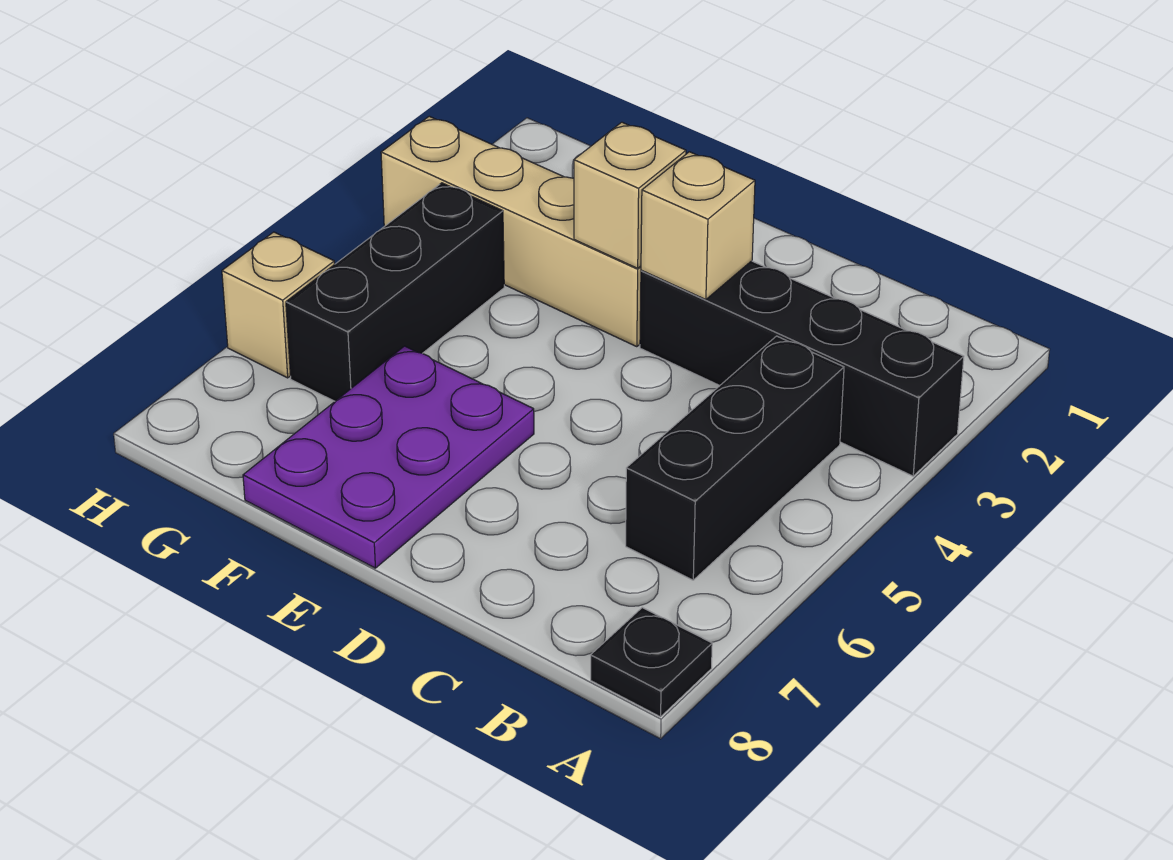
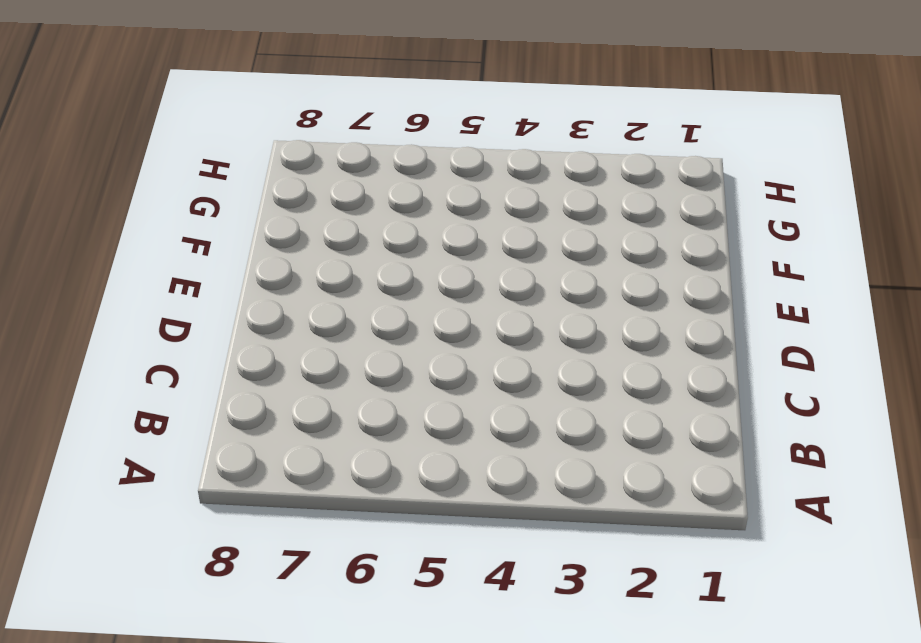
none -> black 1x4 brick [640,261,964,476]
none -> black 1x1 plate [591,608,712,717]

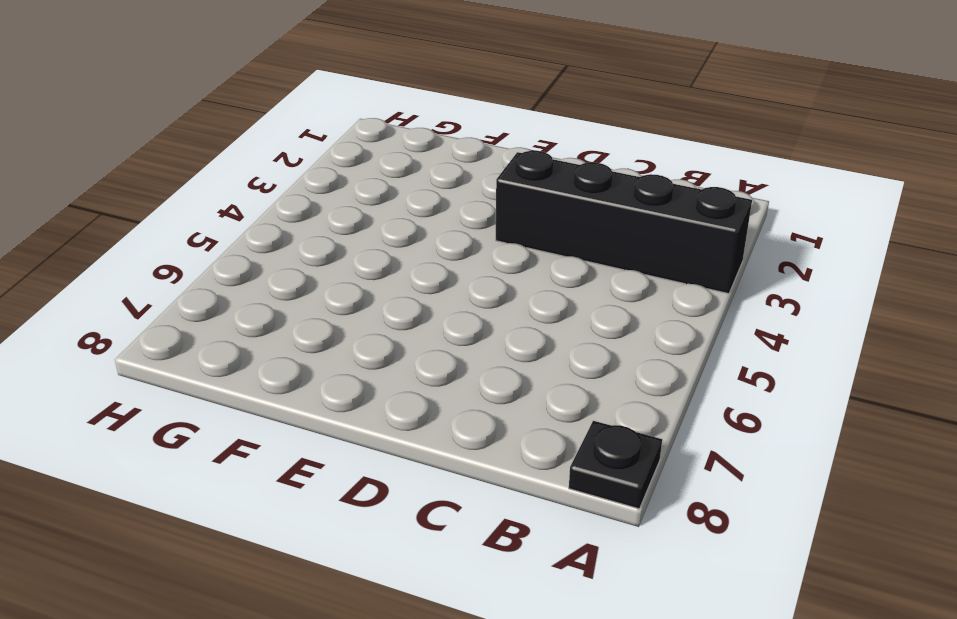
none -> black 1x3 brick [626,336,844,580]
none -> tan 1x4 brick [381,116,641,347]

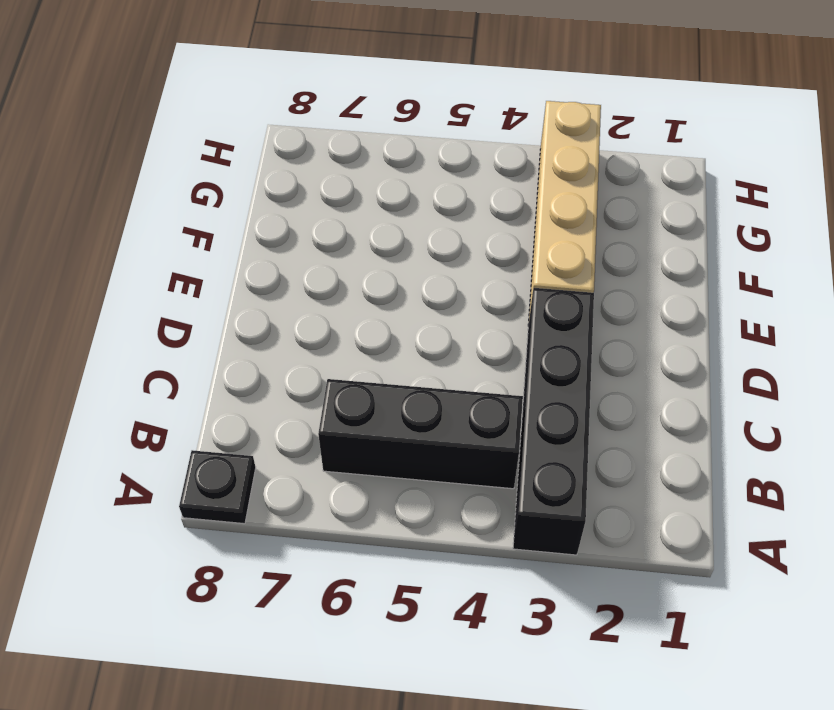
none -> purple 2x3 plate [243,346,534,568]
none -> black 1x3 brick [286,183,504,401]

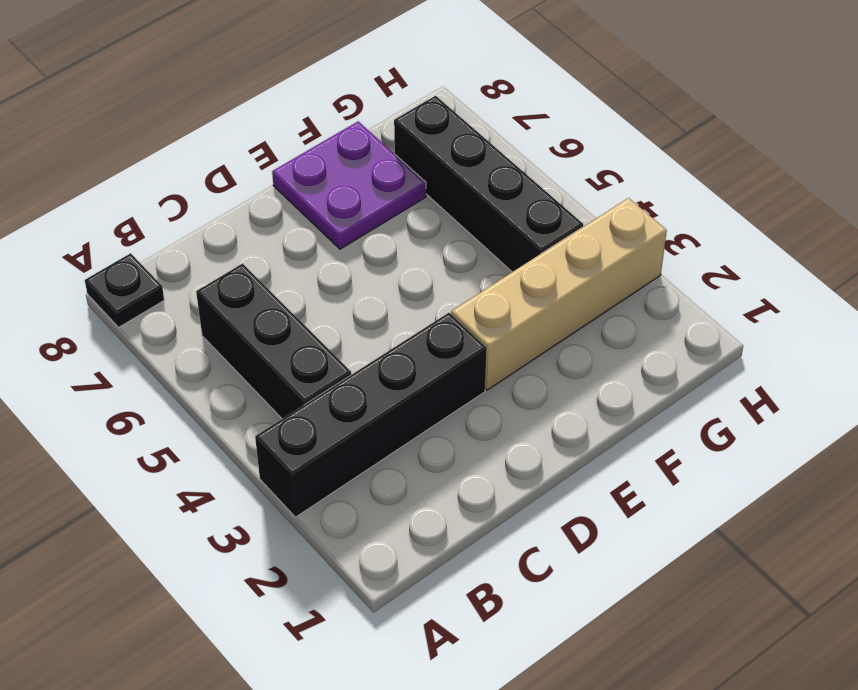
purple 2x2 plate [272,121,426,249] -> purple 2x3 plate [243,346,534,568]
black 1x4 brick [394,96,583,272] -> black 1x3 brick [286,183,504,401]
none -> tan 1x1 brick [222,232,335,378]
none -> tan 1x1 brick [641,152,755,300]

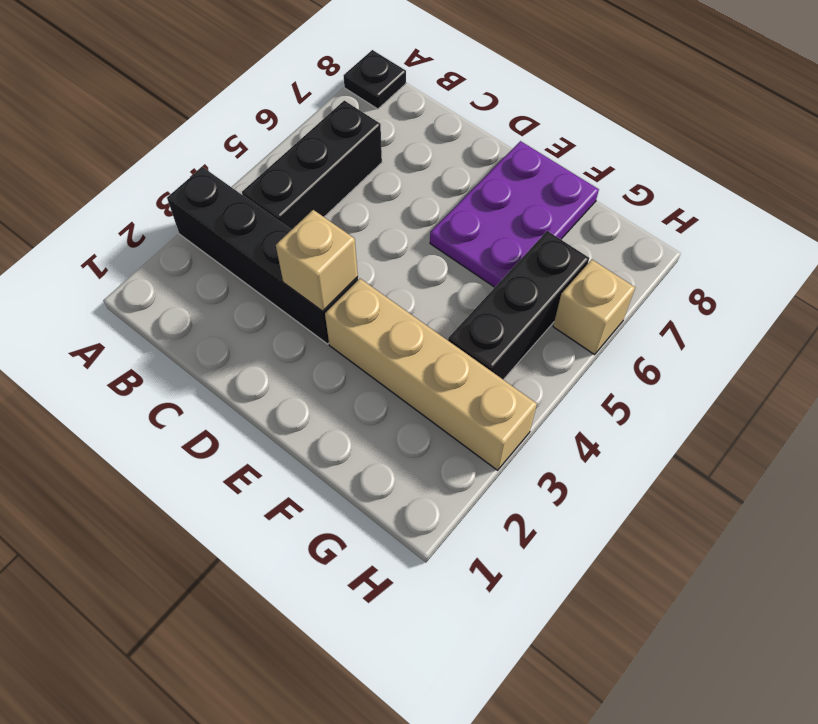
none -> tan 1x1 brick [574,122,686,268]

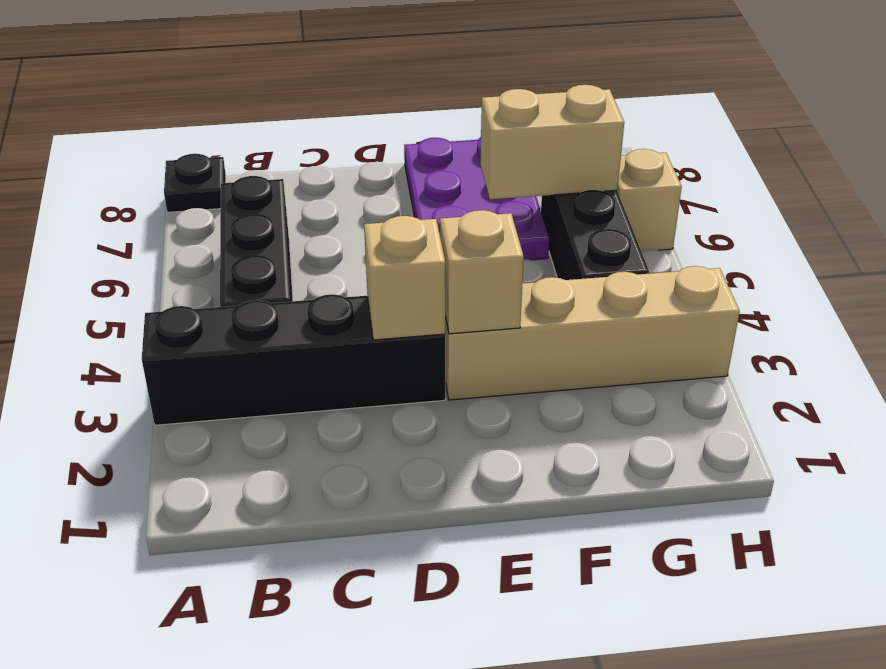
tan 1x2 brick [480,85,624,199] -> none

